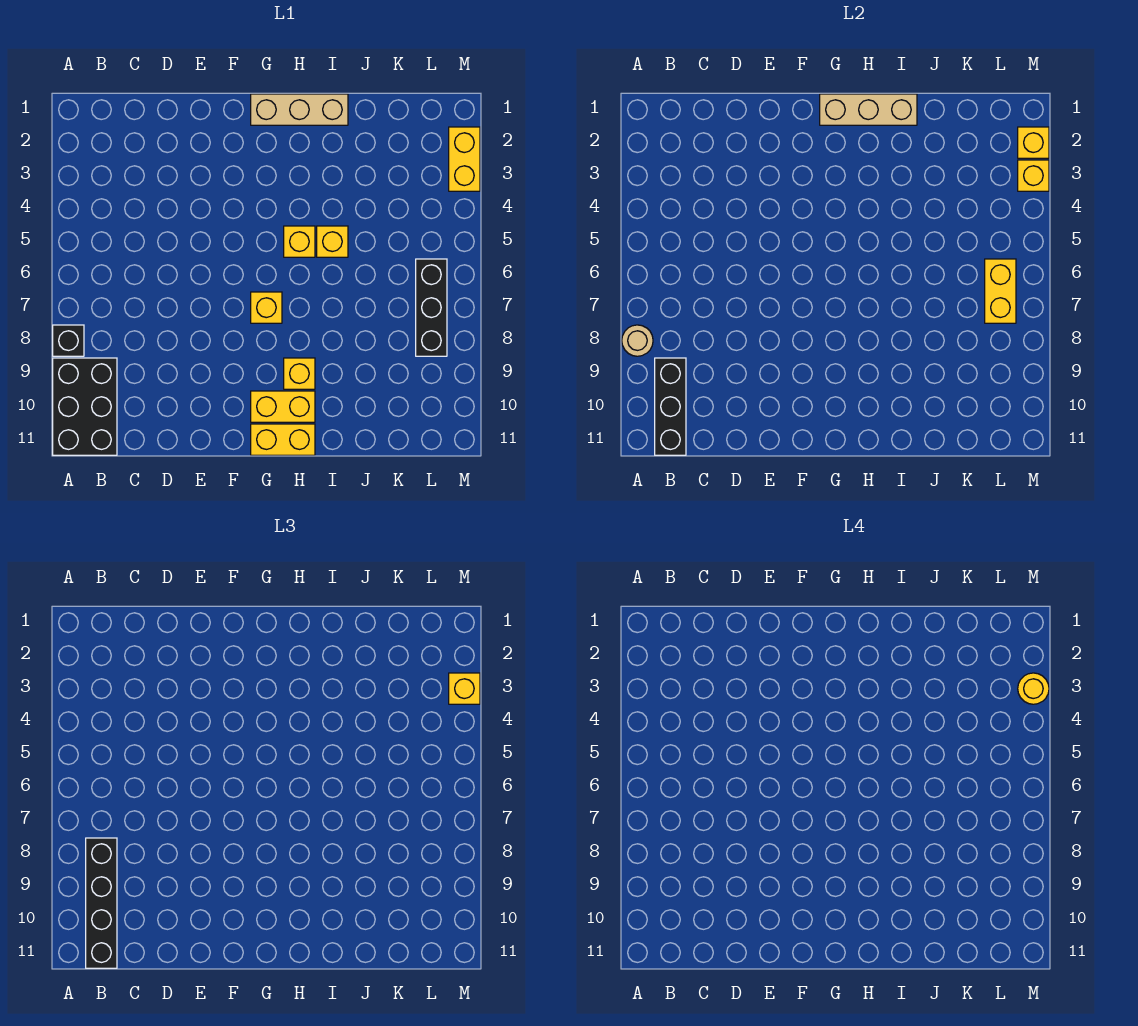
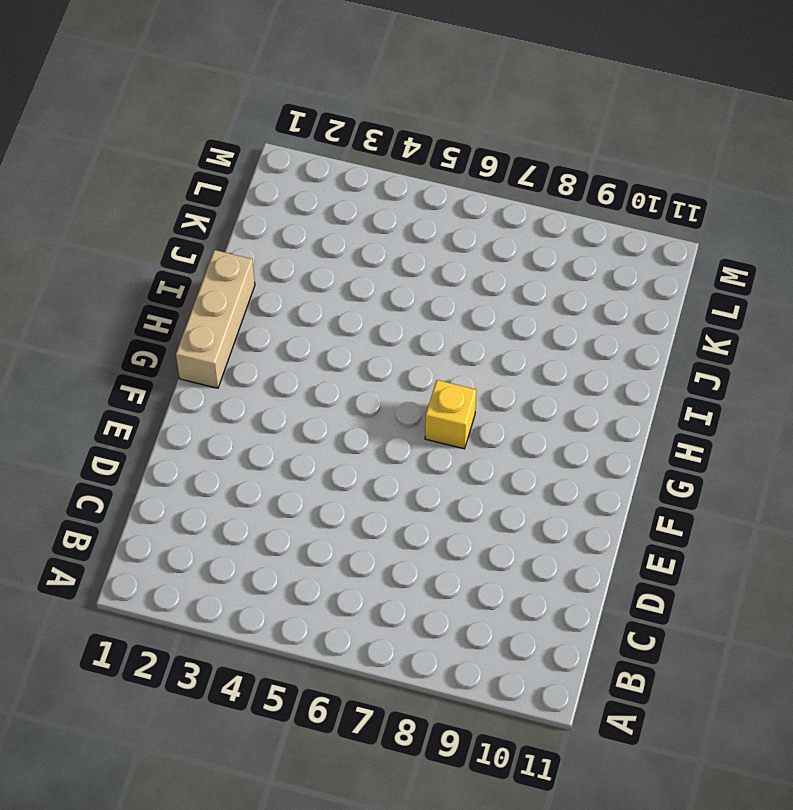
none -> black 1x1 brick [53,325,84,356]
none -> black 2x3 brick [53,358,117,455]
none -> yellow 1x2 brick [251,391,315,422]

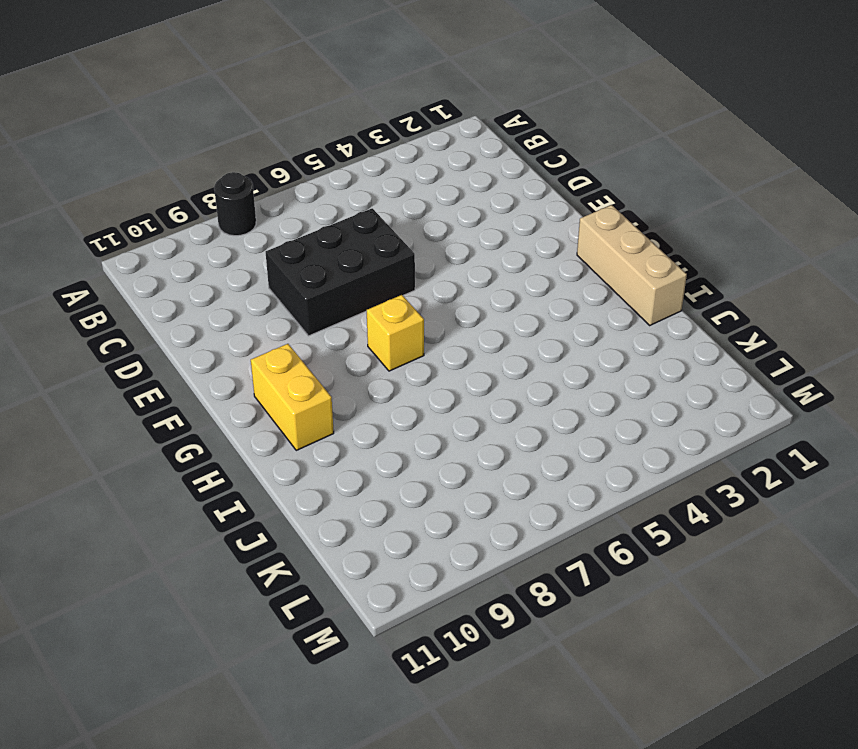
black 1x1 round brick [214,172,256,236] -> black 1x1 brick [53,325,84,356]
black 2x3 brick [266,208,415,336] -> black 2x3 brick moved to [53,358,117,455]
none -> yellow 1x2 brick [251,424,315,455]
none -> yellow 1x1 brick [284,226,315,257]
none -> yellow 1x1 brick [284,358,315,389]

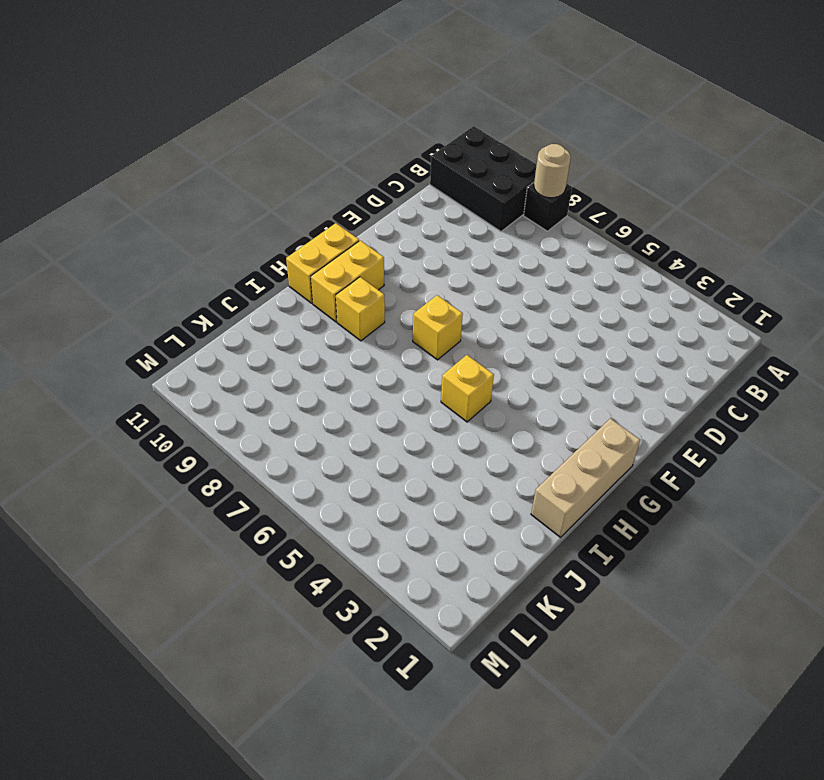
none -> yellow 1x1 brick [317,226,348,257]
none -> black 1x3 brick [416,259,447,356]
none -> yellow 1x2 brick [449,127,480,191]

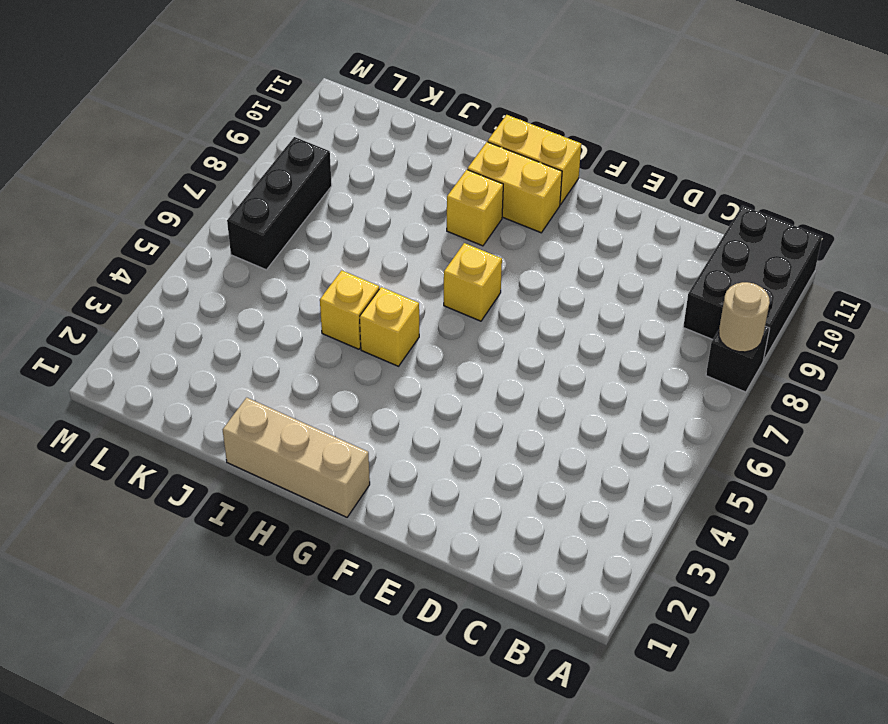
none -> yellow 1x2 brick [449,127,480,191]
none -> black 1x3 brick [655,358,686,455]
none -> tan 1x3 brick [820,94,917,125]

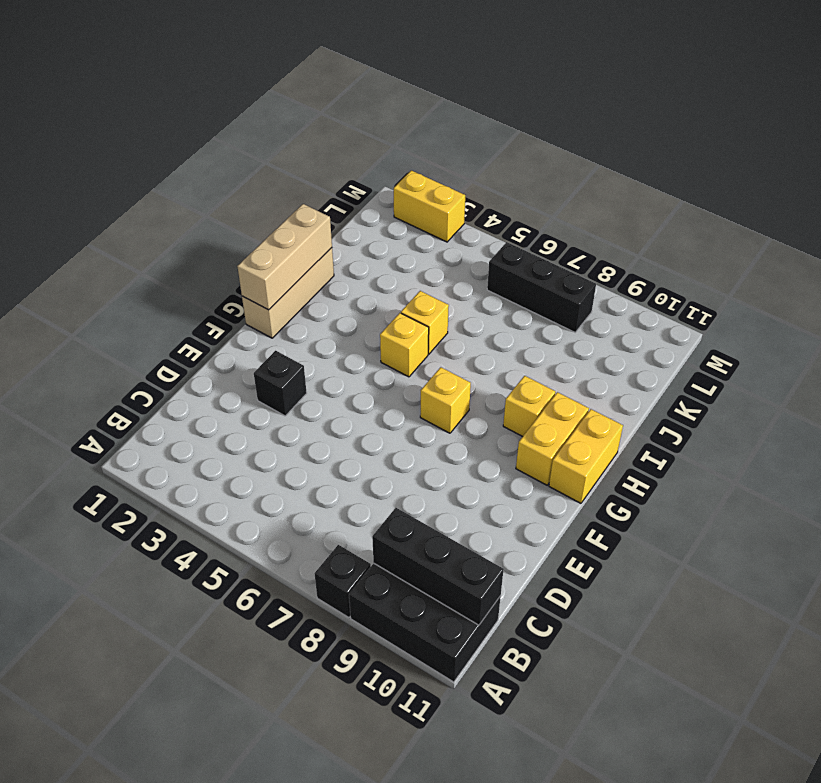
black 1x1 brick [254,351,307,416] -> none
none -> tan 1x1 round brick [622,325,653,356]
none -> yellow 1x2 brick [985,259,1016,323]
none -> yellow 1x1 brick [1018,127,1049,158]

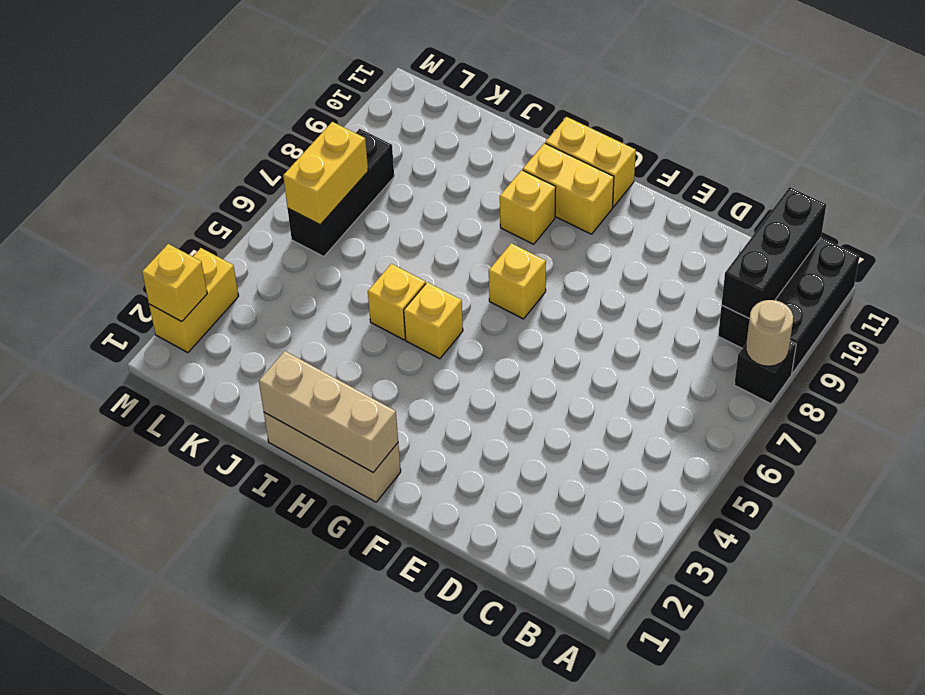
none -> yellow 1x1 brick [1018,160,1049,191]
none -> black 1x4 brick [86,838,117,968]
none -> yellow 1x1 brick [449,673,480,704]

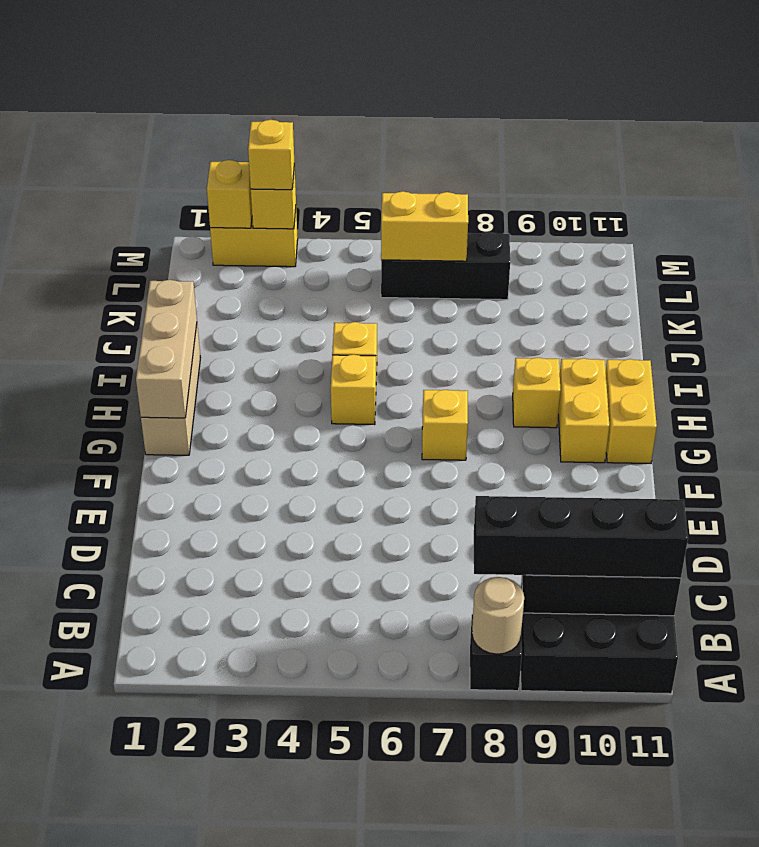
none -> yellow 1x1 round brick [1018,673,1049,704]

